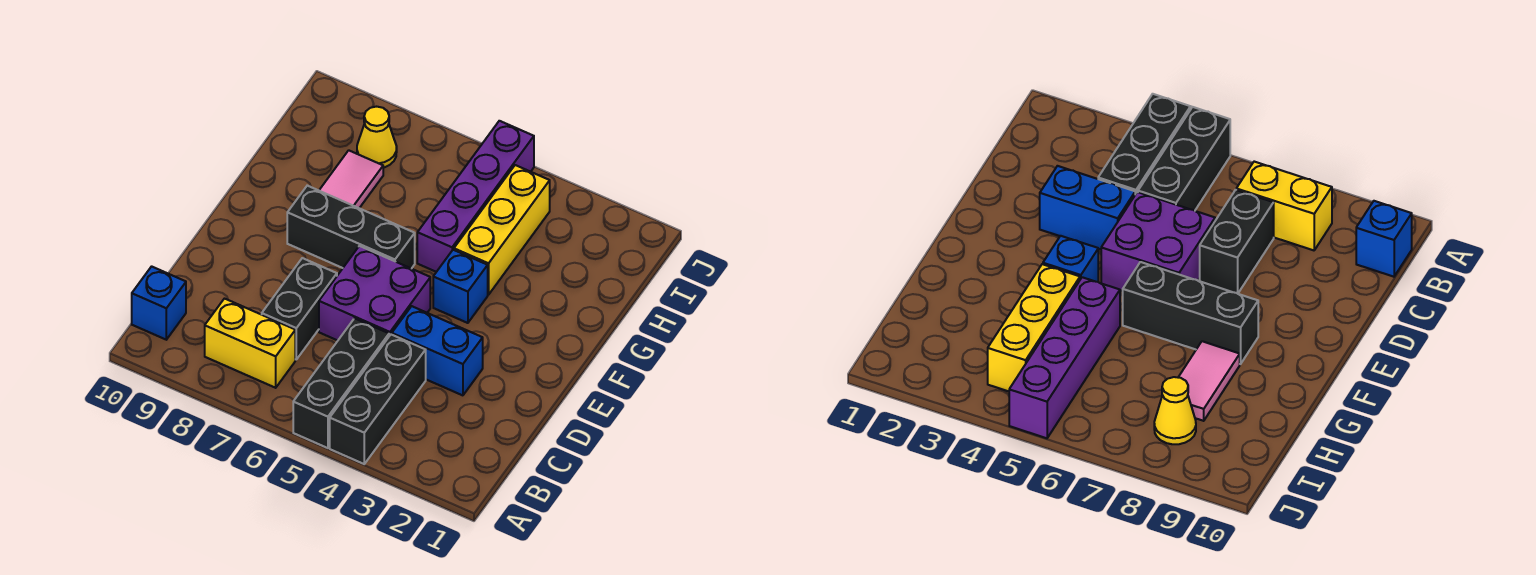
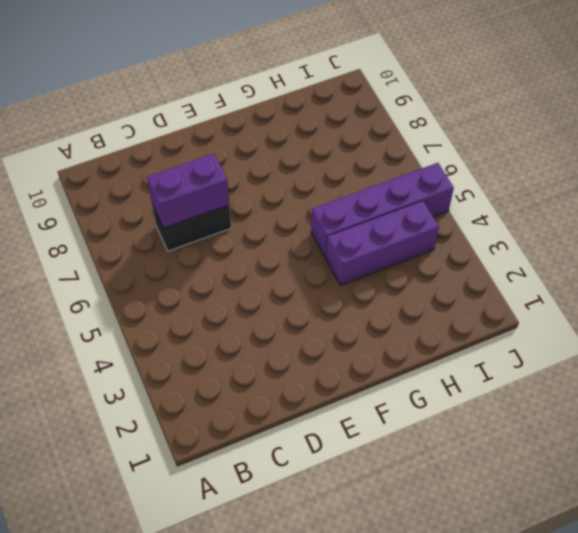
purple 1x2 brick [147,154,229,228] -> none
purple 1x3 brick [326,201,439,286] -> yellow 1x3 brick [454,165,550,295]
none -> black 1x3 brick [330,334,426,464]
none -> black 1x3 brick [293,318,389,448]
none -> yellow 1x2 brick [205,299,295,388]

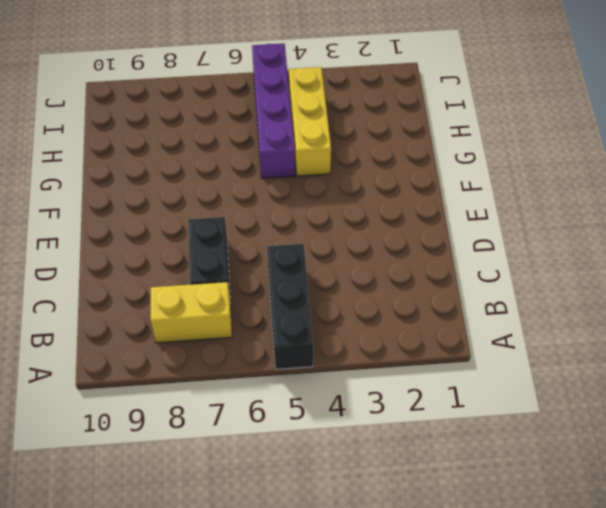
none -> black 1x3 brick [330,334,426,464]
none -> blue 1x1 brick [132,266,186,340]
none -> blue 1x2 brick [392,306,483,395]

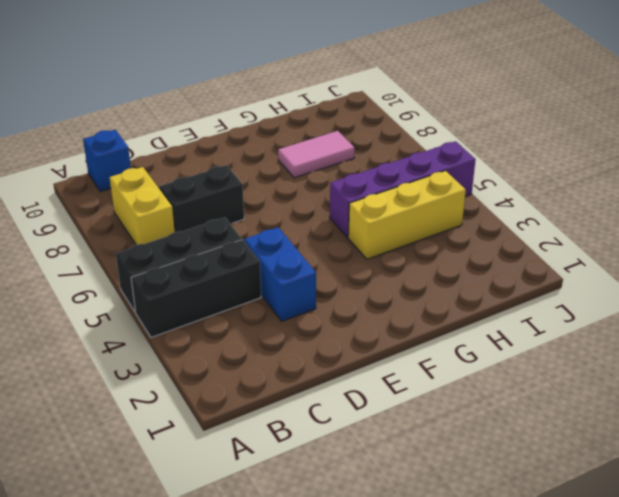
none -> purple 2x2 brick [319,246,430,340]
none -> blue 1x1 brick [433,250,488,323]
none -> black 1x3 brick [287,186,415,269]

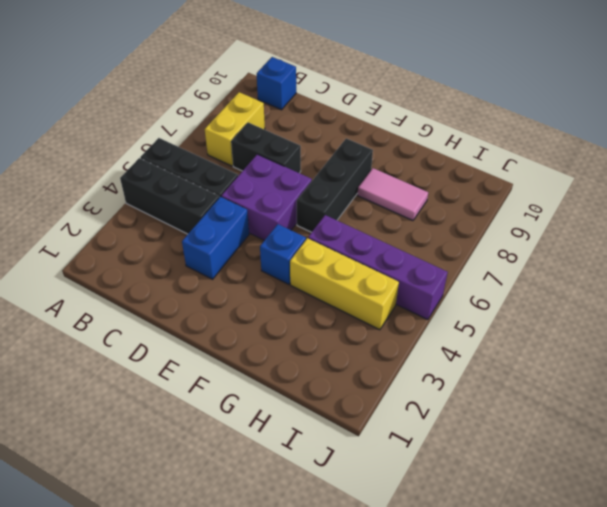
none -> yellow 1x1 cone [357,107,397,168]

